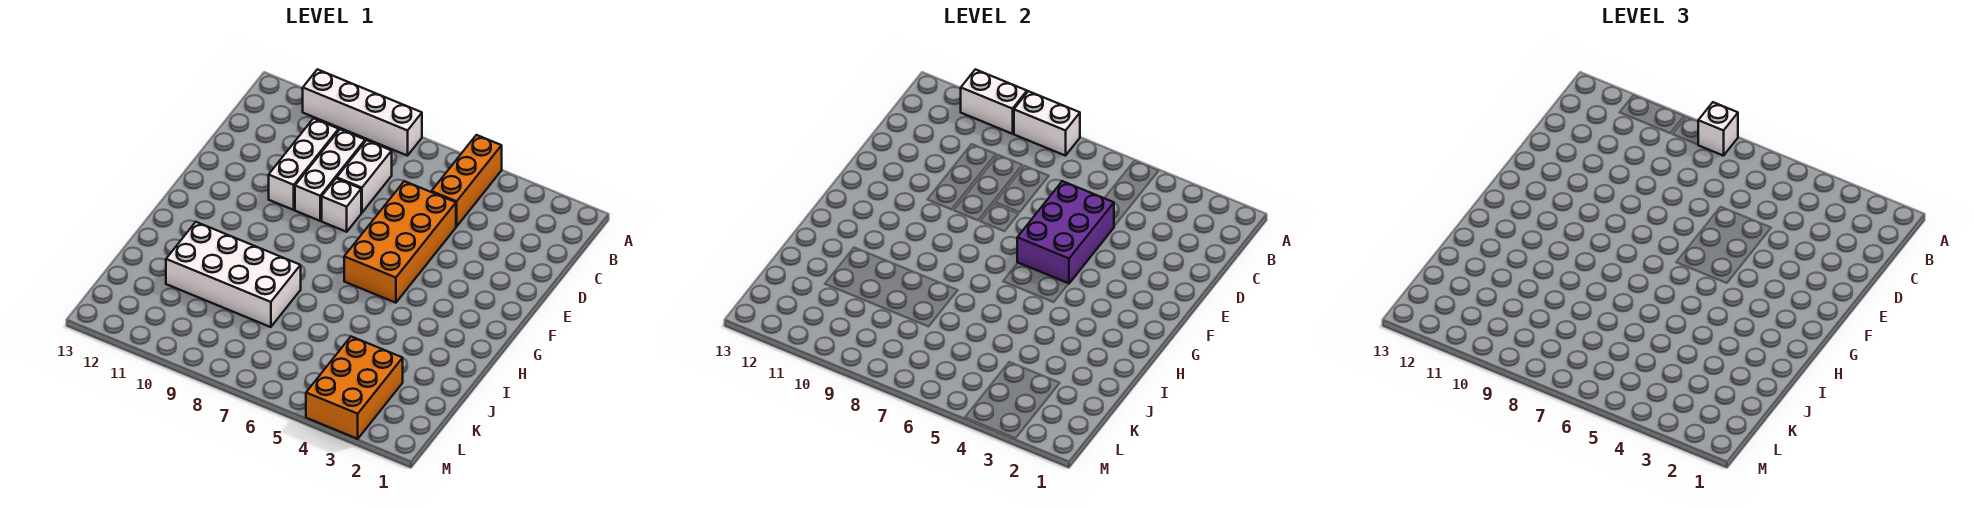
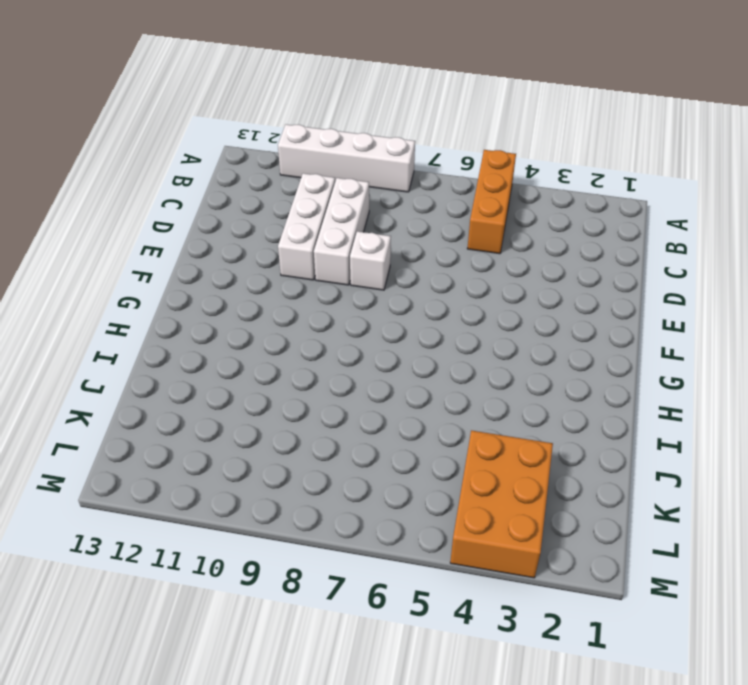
none -> white 1x2 brick [337,140,392,213]
none -> orange 2x4 brick [344,181,456,303]
none -> white 2x4 brick [166,222,301,327]

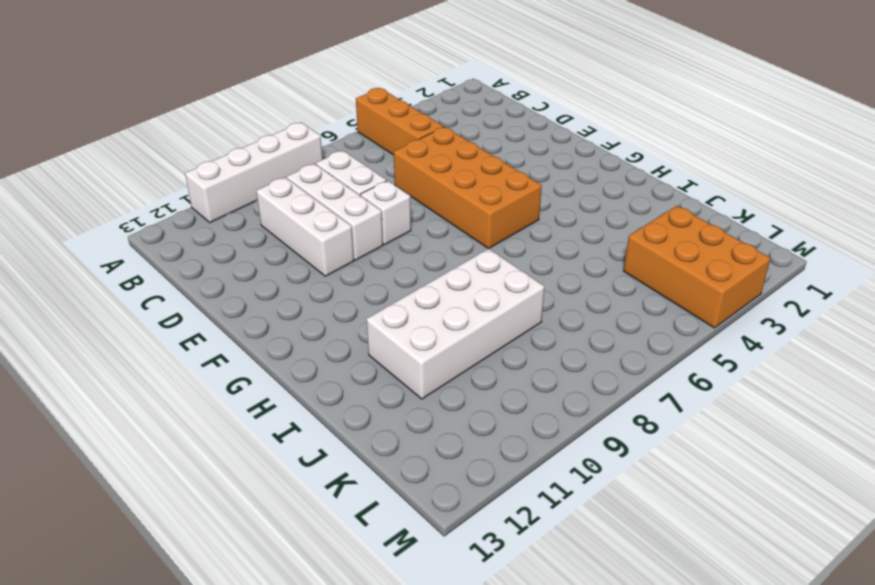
none -> white 1x2 brick [1014,91,1080,156]
none -> white 1x2 brick [961,69,1027,134]
none -> purple 2x3 brick [1017,181,1114,284]

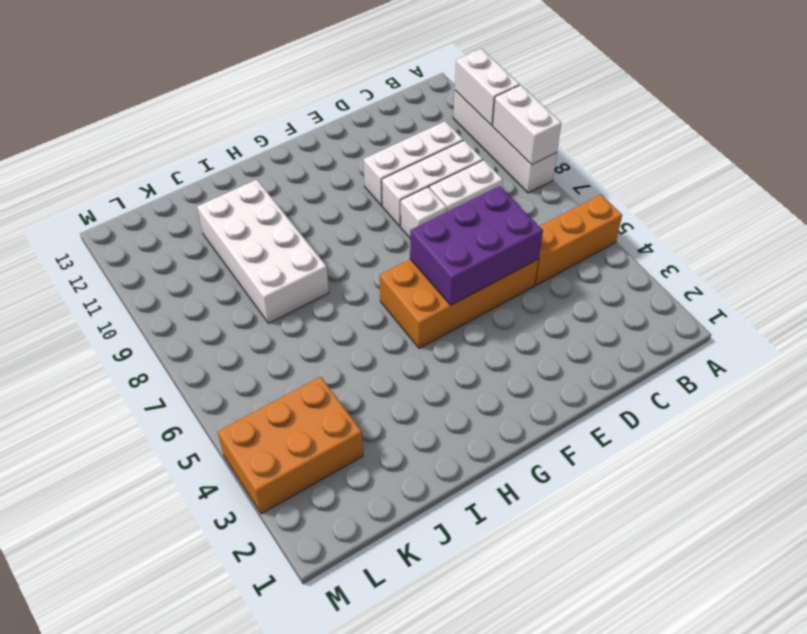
none -> white 1x1 brick [1698,102,1738,156]

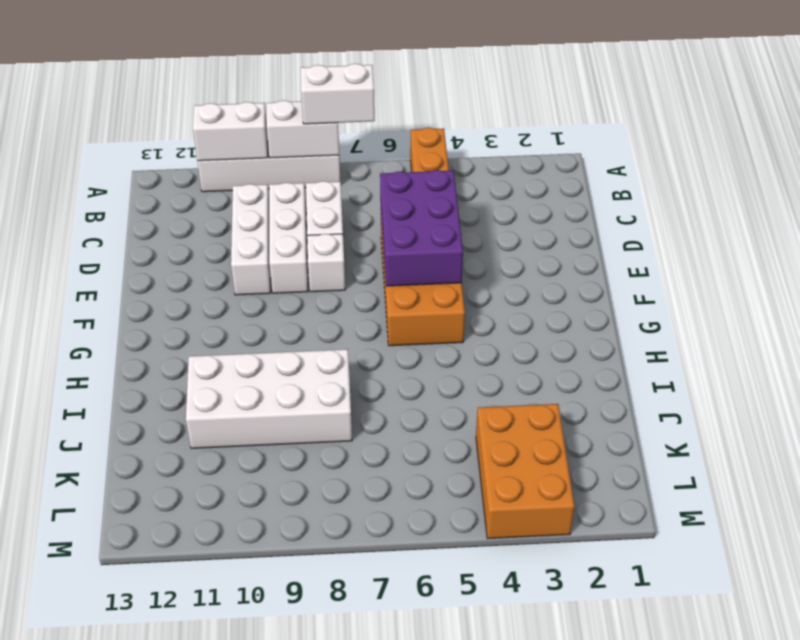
white 1x2 brick [301,64,375,124] -> white 1x1 brick [1698,102,1738,156]

